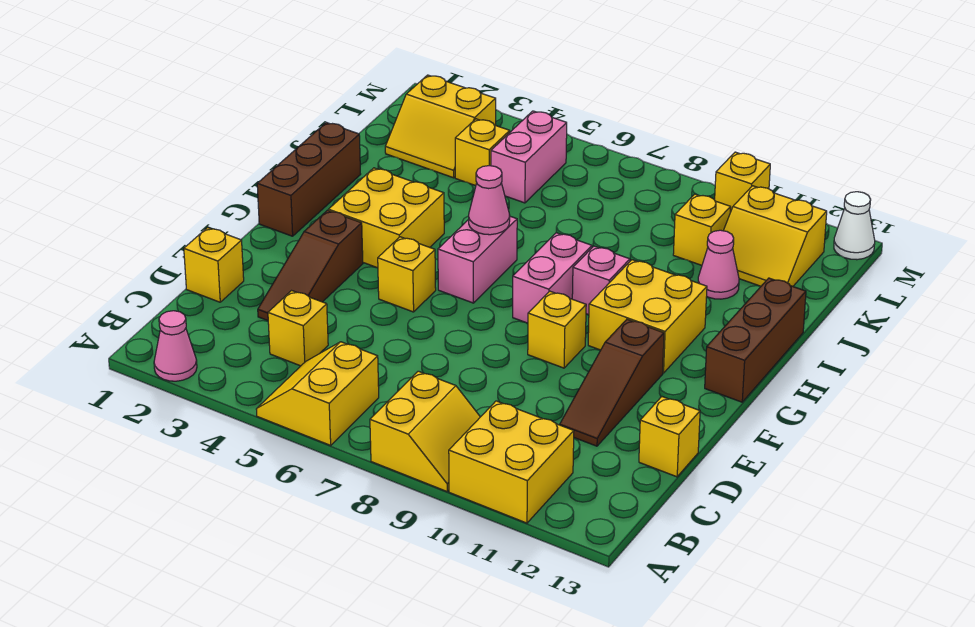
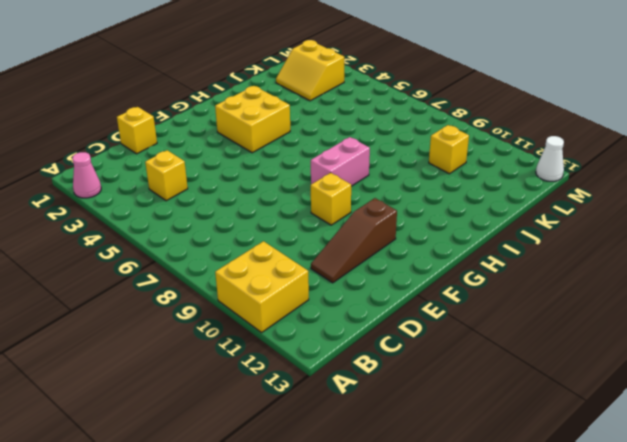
none -> yellow 2x2 slope [256,342,379,445]
none -> yellow 2x2 slope [370,371,480,491]
none -> brown 1x3 slope [258,210,363,321]

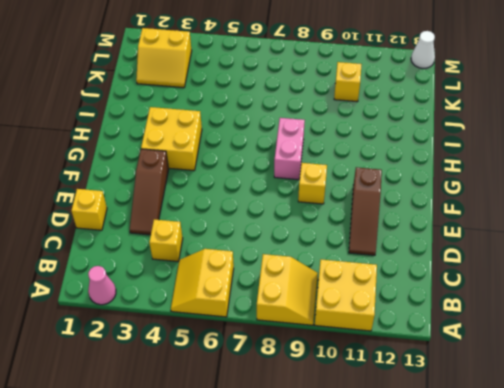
none -> yellow 1x1 brick [639,397,700,477]
none -> yellow 1x1 brick [378,237,436,312]
none -> brown 1x3 brick [257,122,361,236]

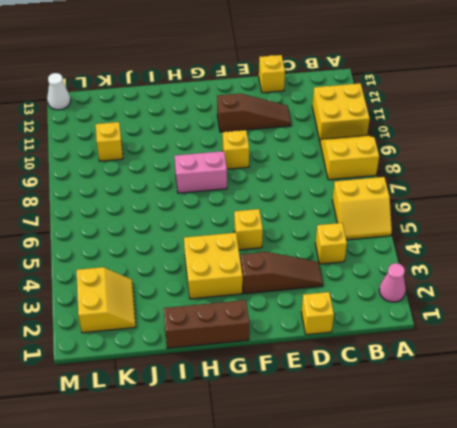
none -> pink 1x2 brick [438,216,517,303]
none -> yellow 2x2 brick [588,260,707,373]
none -> brown 1x3 brick [705,278,806,402]

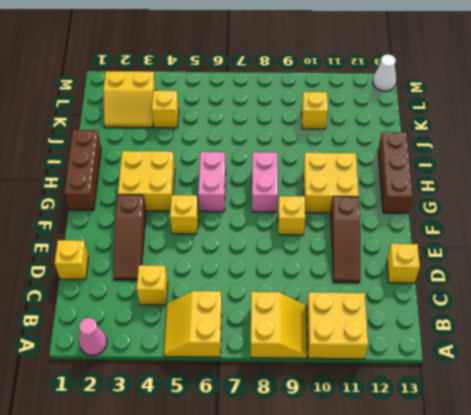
none -> pink 1x1 brick [572,246,630,315]
none -> pink 1x1 cone [698,230,739,299]
none -> pink 1x2 brick [491,111,567,203]

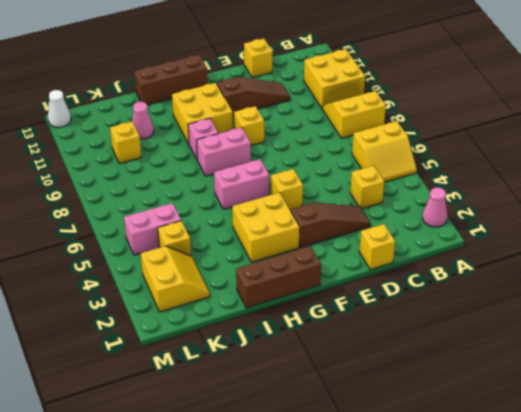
none -> yellow 2x2 slope [723,186,827,286]
none -> yellow 1x1 brick [715,152,770,212]
none -> pink 1x1 cone [469,166,510,235]

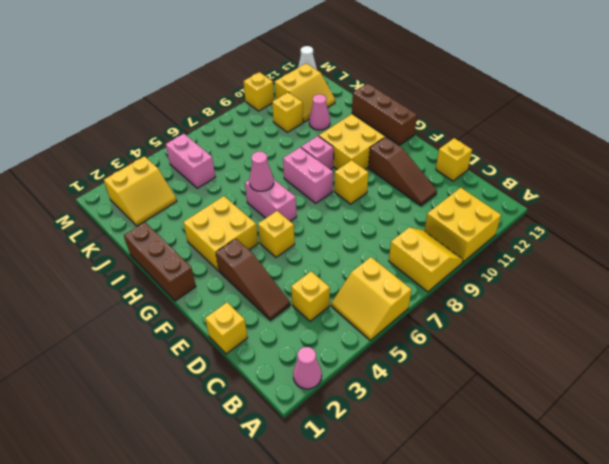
none -> yellow 1x1 brick [455,119,510,186]

